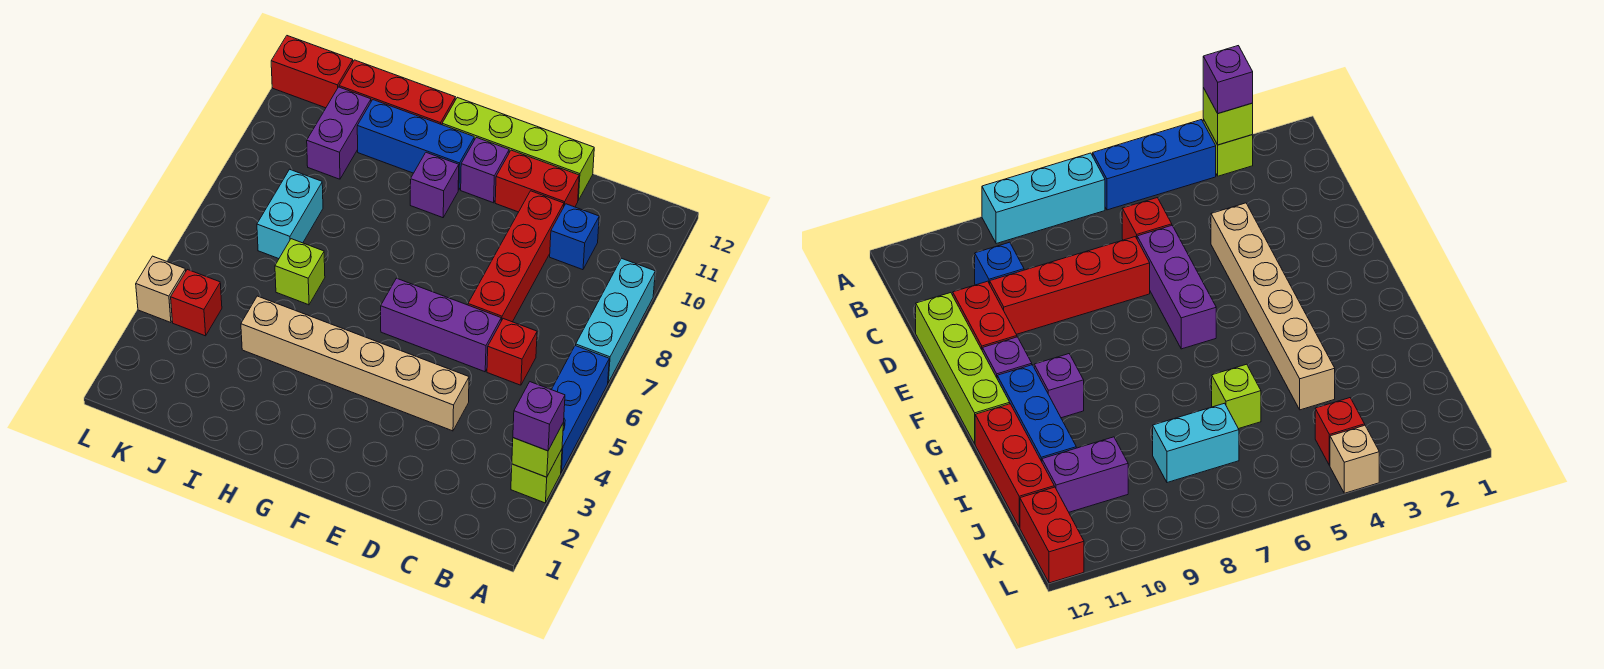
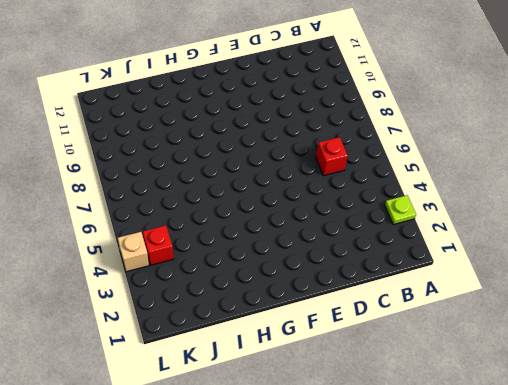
lime 1x1 plate [385,195,416,224] -> lime 1x1 brick [511,449,562,503]
none -> blue 1x3 brick [552,346,609,472]
none -> cyan 1x3 brick [576,258,655,383]
none -> blue 1x1 brick [550,204,599,270]

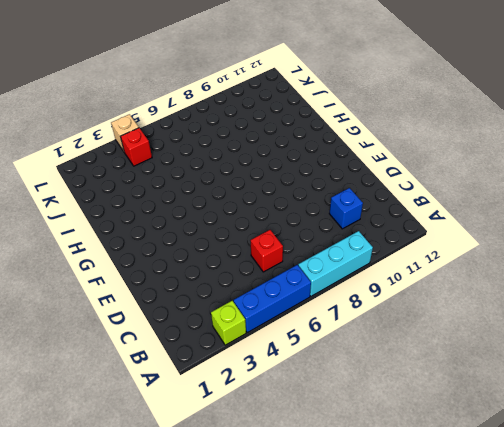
none -> tan 1x6 brick [241,296,469,431]
none -> purple 1x3 brick [381,278,501,372]
none -> red 1x4 brick [468,191,564,322]

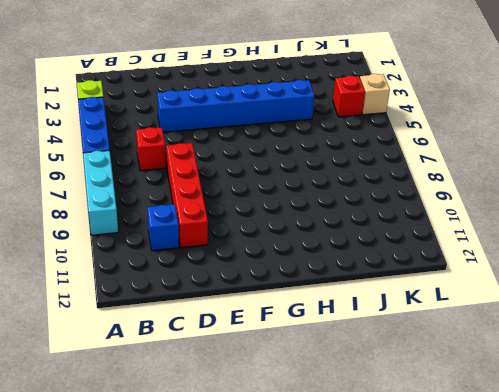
blue 1x6 brick [157,80,315,132] -> tan 1x6 brick [241,296,469,431]
none -> purple 1x3 brick [381,278,501,372]
none -> red 1x2 brick [495,150,579,212]
none -> lime 1x4 brick [442,97,594,200]

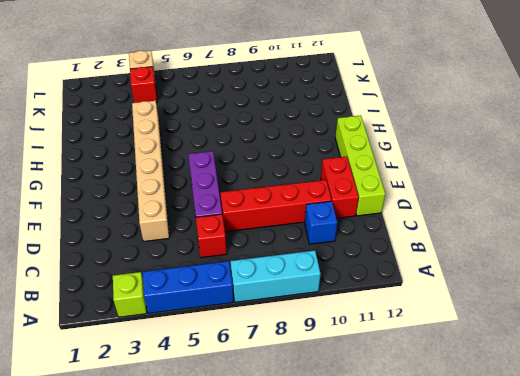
none -> purple 1x1 brick [461,137,509,203]
none -> purple 1x1 brick [410,152,459,218]
none -> blue 1x3 brick [357,100,474,190]

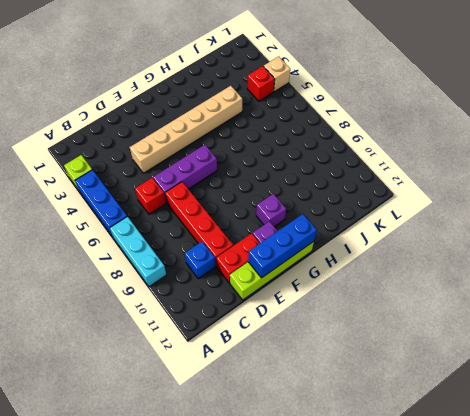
blue 1x3 brick [248,214,317,278] -> blue 1x3 brick moved to [357,100,474,190]
none -> red 1x3 brick [339,60,455,125]
none -> lime 1x1 brick [275,239,325,305]
none -> cyan 1x2 brick [257,169,323,259]

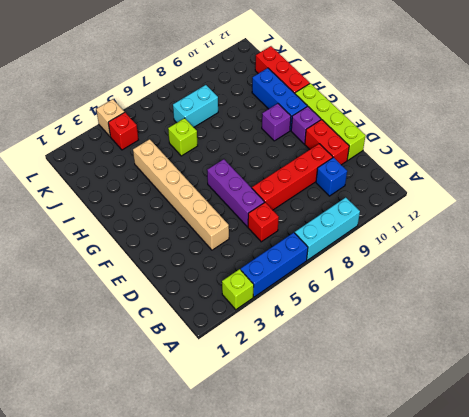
none -> purple 1x2 brick [307,87,371,179]
none -> red 1x2 brick [271,36,353,108]
none -> lime 1x1 brick [512,422,564,477]

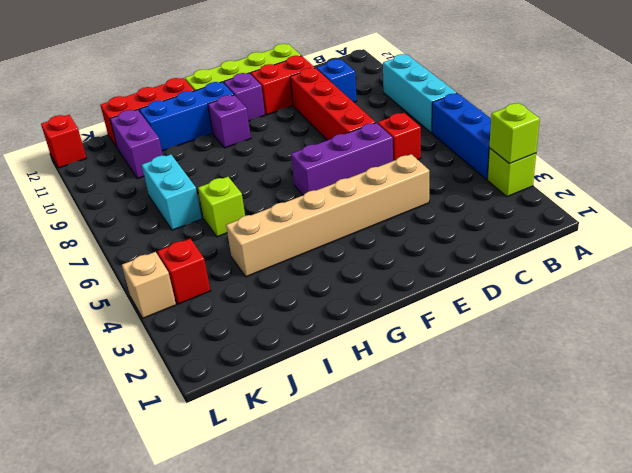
red 1x1 brick [41,115,86,168] -> red 1x2 brick [271,36,353,108]
none -> purple 1x1 brick [513,382,565,451]

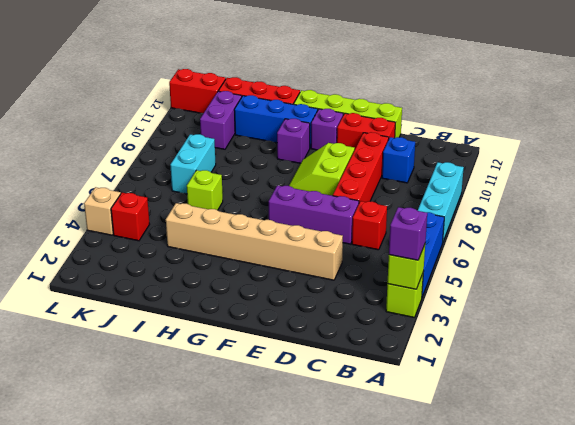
lime 2x2 slope [289,143,355,196] -> none

